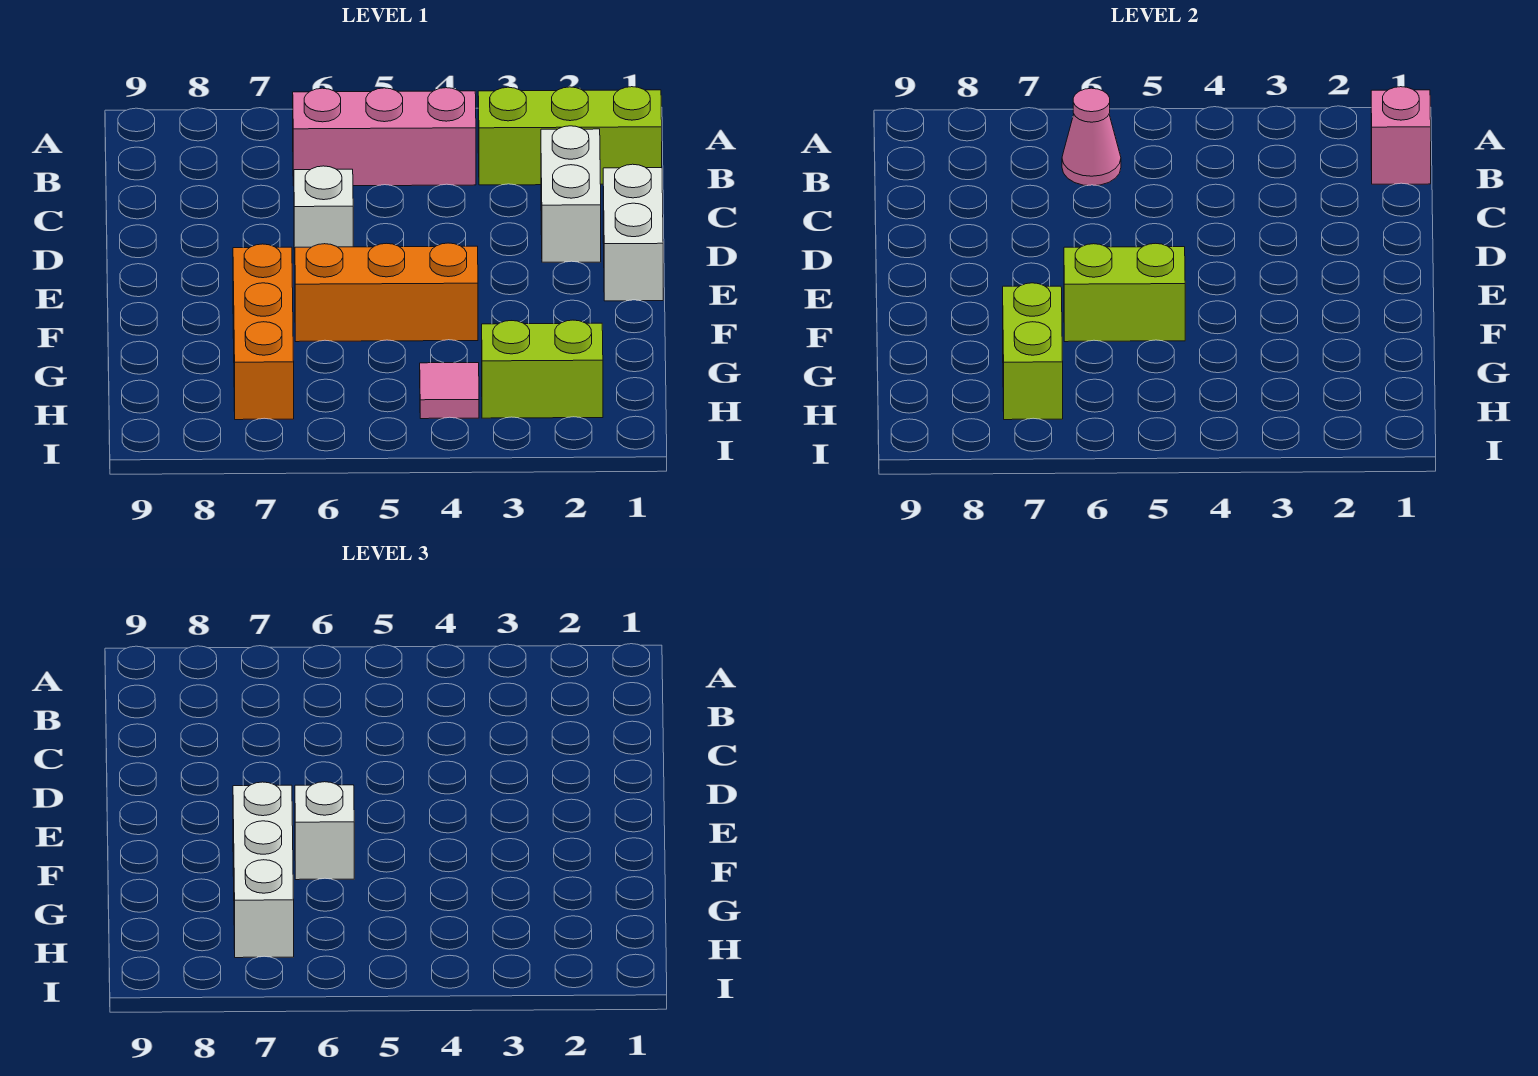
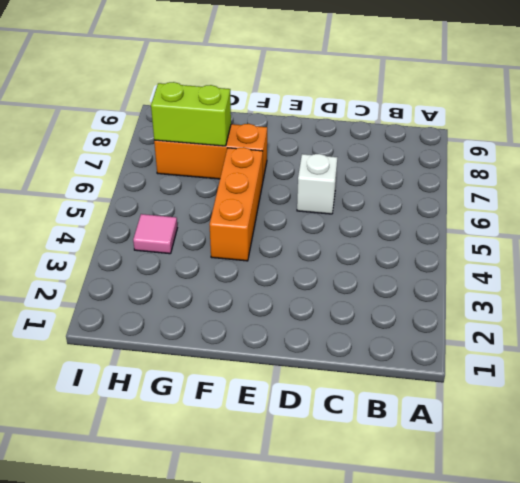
none -> lime 1x3 brick [478,87,662,185]
none -> pink 1x3 brick [293,88,476,186]
none -> white 1x2 brick [541,126,601,262]

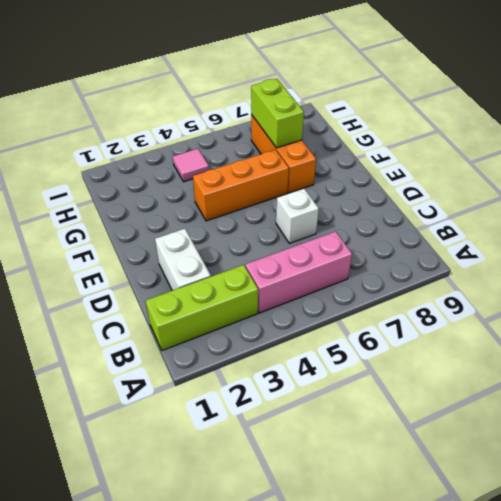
none -> white 1x2 brick [603,164,663,301]
none -> lime 1x2 brick [482,320,603,418]
none -> pink 1x1 brick [1371,87,1431,184]

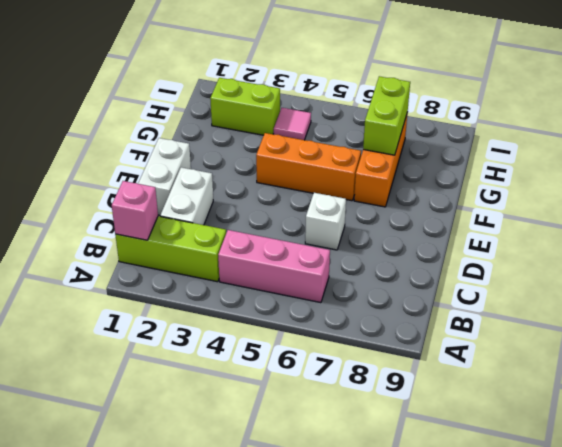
none -> pink 1x1 cone [1062,88,1121,186]
none -> lime 1x2 brick [1064,243,1185,342]
none -> white 1x1 brick [295,782,354,880]

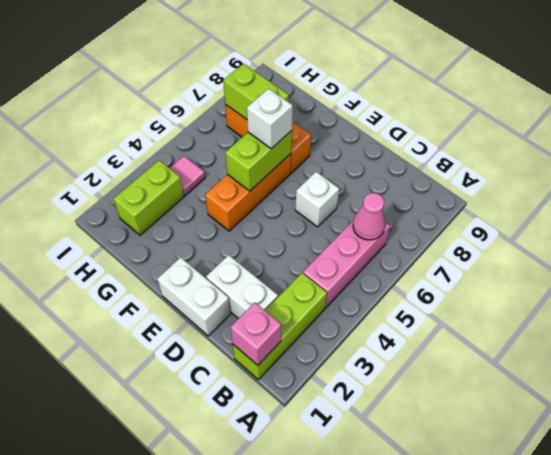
none -> white 1x3 brick [233,782,294,958]

